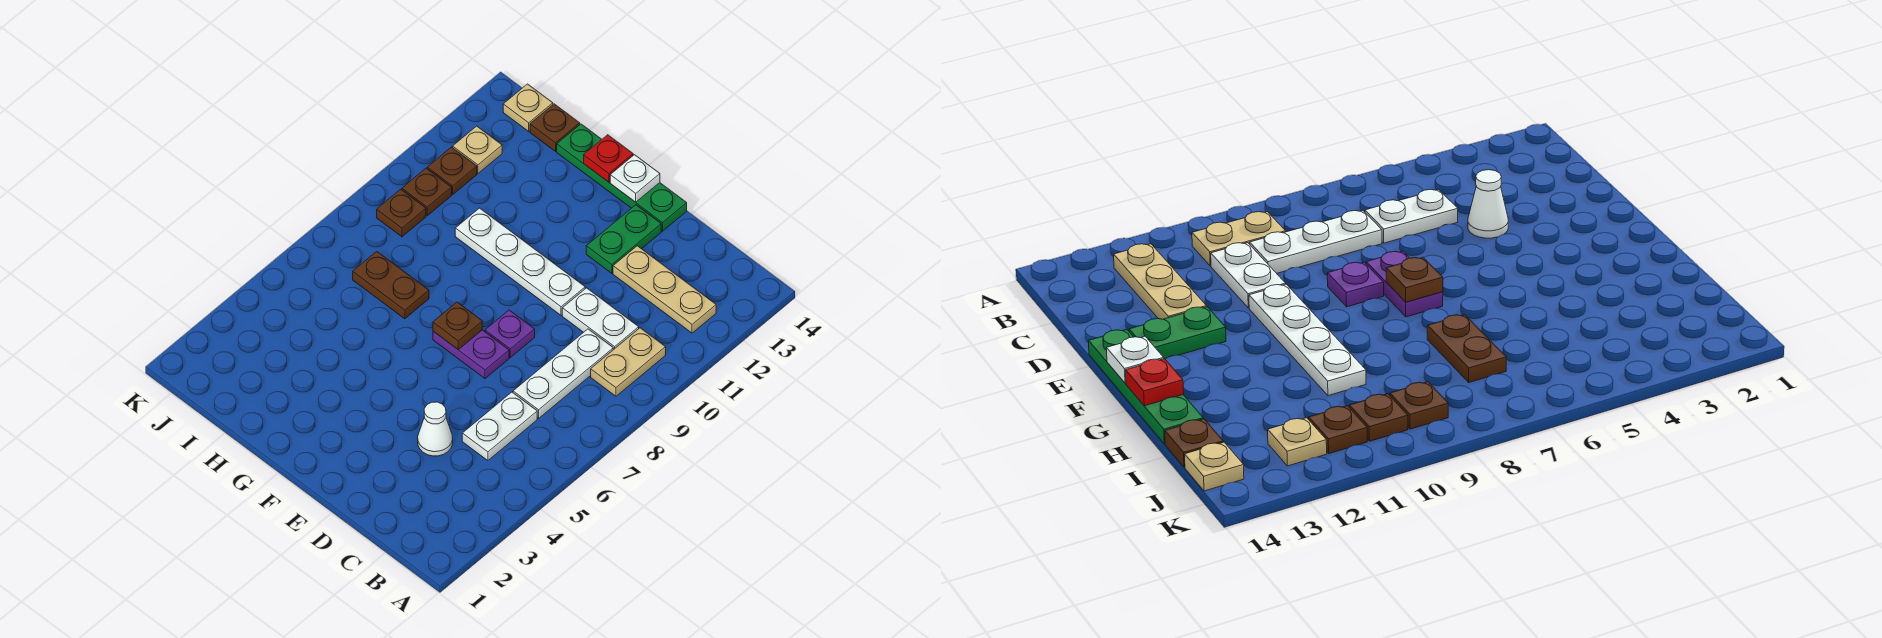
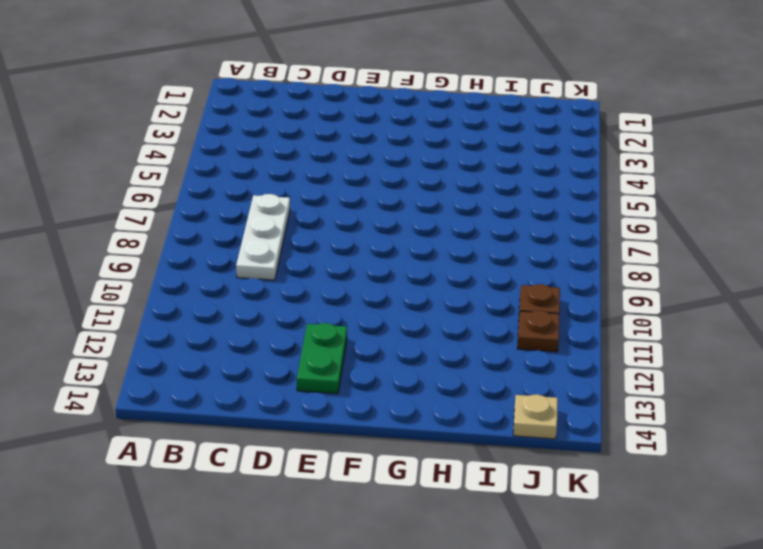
none -> tan 1x2 plate [591,328,666,396]
none -> tan 1x3 plate [613,246,716,333]
none -> white 1x2 plate [462,392,537,461]

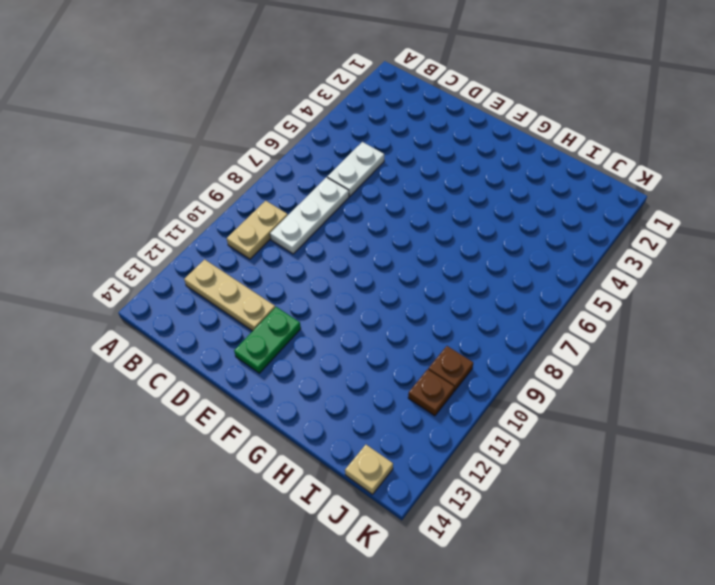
none -> white 1x2 plate [562,288,639,350]
none -> white 1x1 cone [418,402,453,456]
none -> purple 1x2 plate [433,330,509,379]

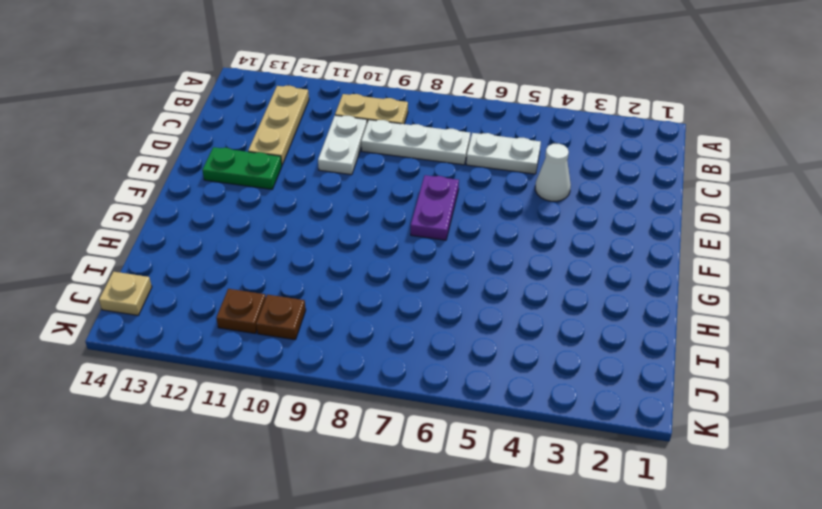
none -> purple 1x1 plate [485,310,535,357]
none -> white 1x4 plate [455,208,585,315]
none -> green 1x4 plate [557,124,687,231]

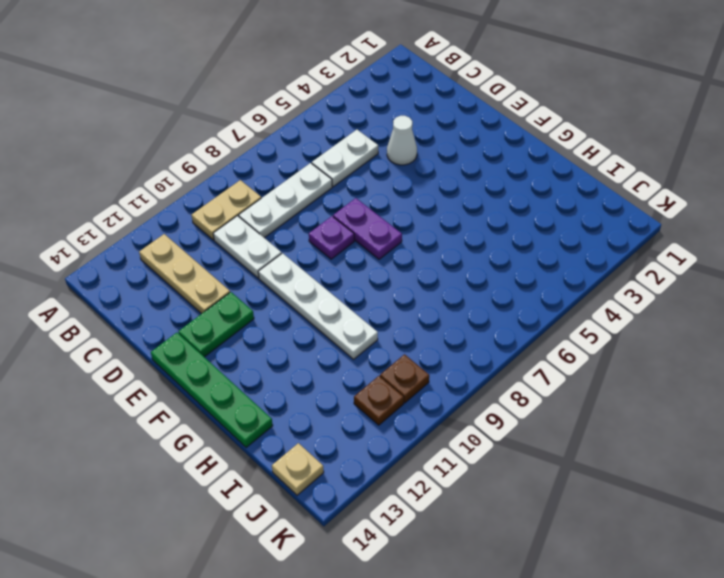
none -> brown 1x2 plate [353,251,429,319]
none -> brown 1x1 plate [530,104,580,151]
none -> brown 1x1 plate [377,189,426,237]

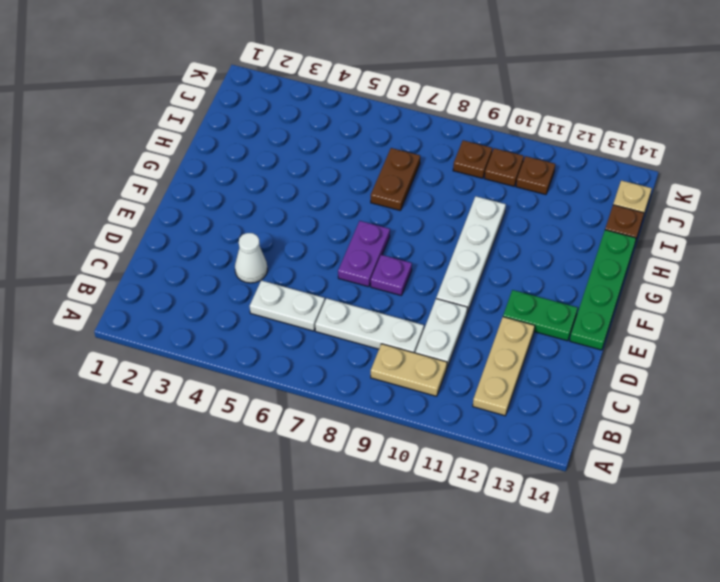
none -> tan 1x1 plate [453,126,502,173]
none -> brown 1x1 plate [433,302,482,349]
none -> white 1x1 plate [610,155,660,202]

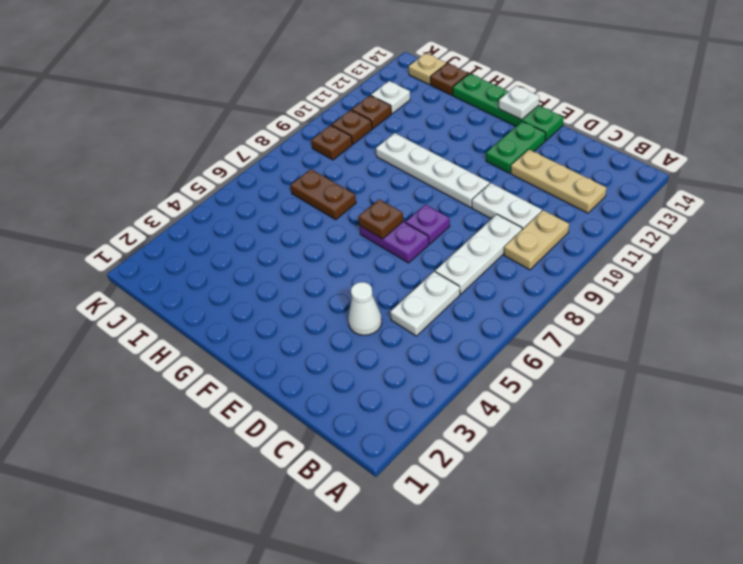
white 1x1 plate [371,81,410,113] -> tan 1x1 plate [453,126,502,173]
none -> red 1x1 plate [584,135,633,182]

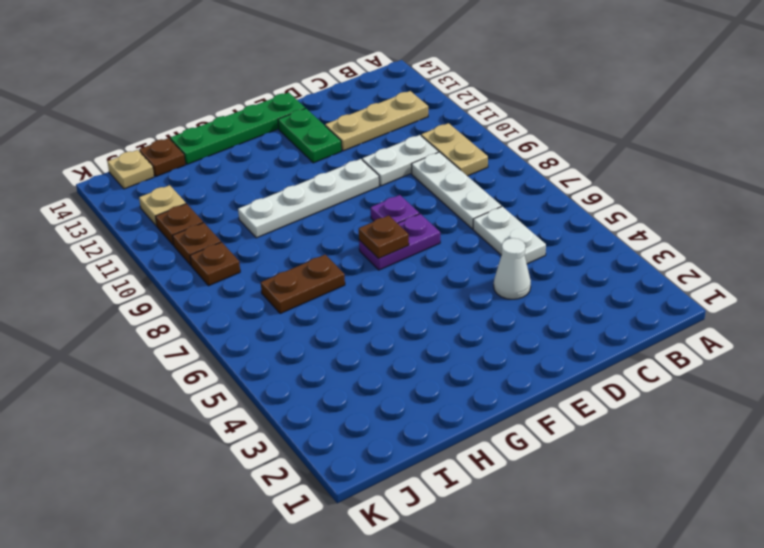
none -> white 1x1 plate [610,155,660,202]
none -> red 1x1 plate [584,135,633,182]

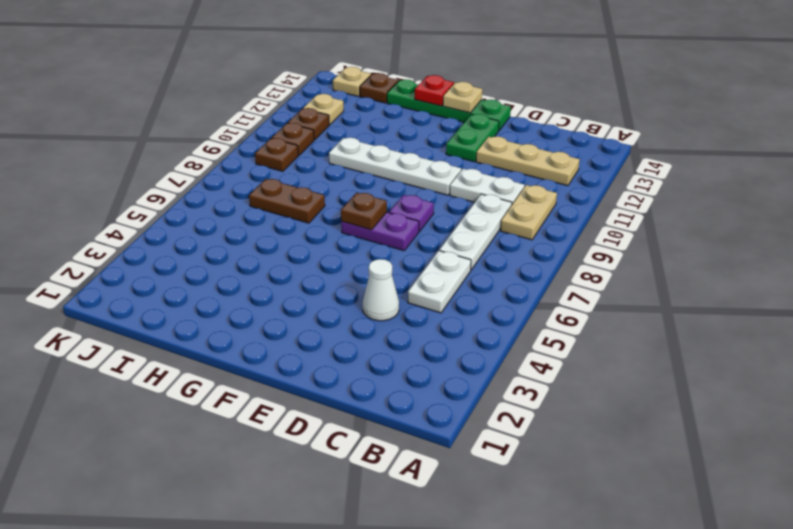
tan 1x1 plate [443,82,482,113] -> white 1x1 plate [610,155,660,202]

